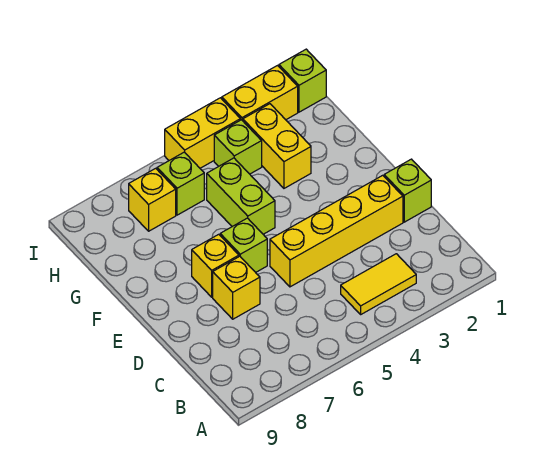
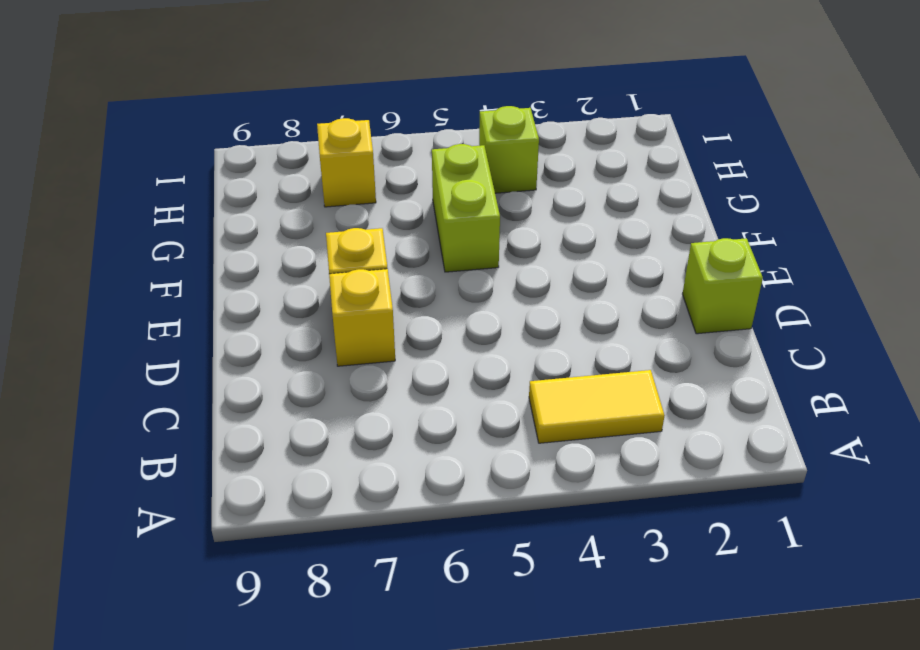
none -> yellow 1x4 brick [270,175,403,287]
none -> lime 1x1 brick [220,218,267,272]
none -> yellow 1x2 brick [243,104,311,188]

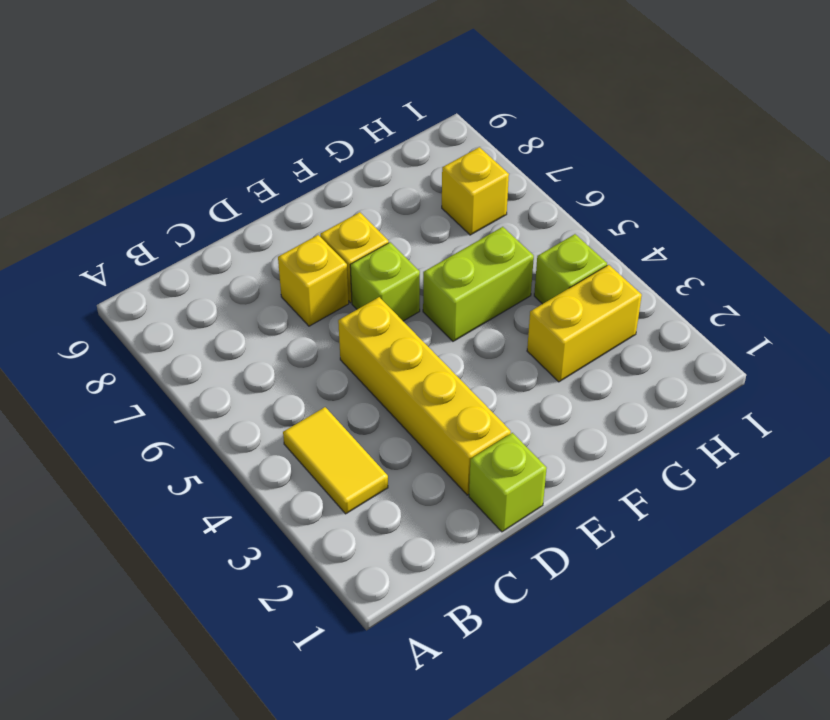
none -> lime 1x1 brick [157,152,204,215]
none -> lime 1x1 brick [279,49,326,112]
none -> yellow 1x2 brick [222,66,298,121]

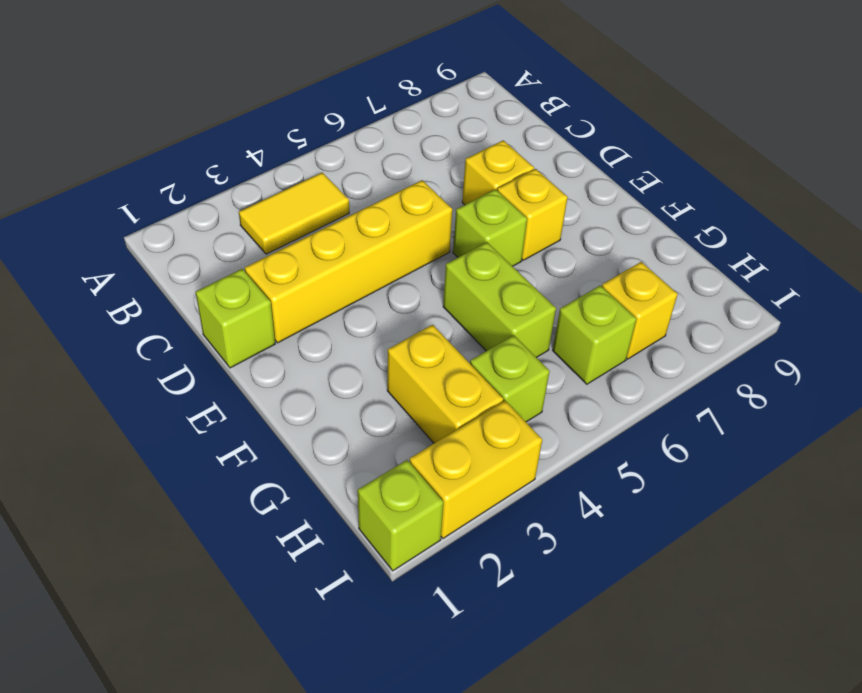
none -> yellow 1x2 brick [165,98,240,168]

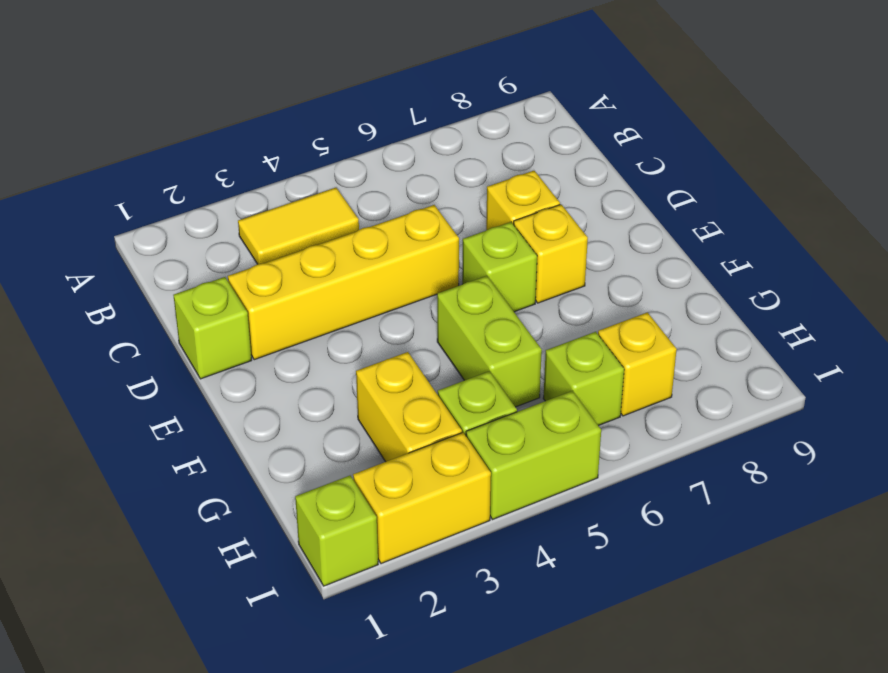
lime 1x2 brick [466,391,601,520] -> yellow 1x2 brick [165,98,240,168]

